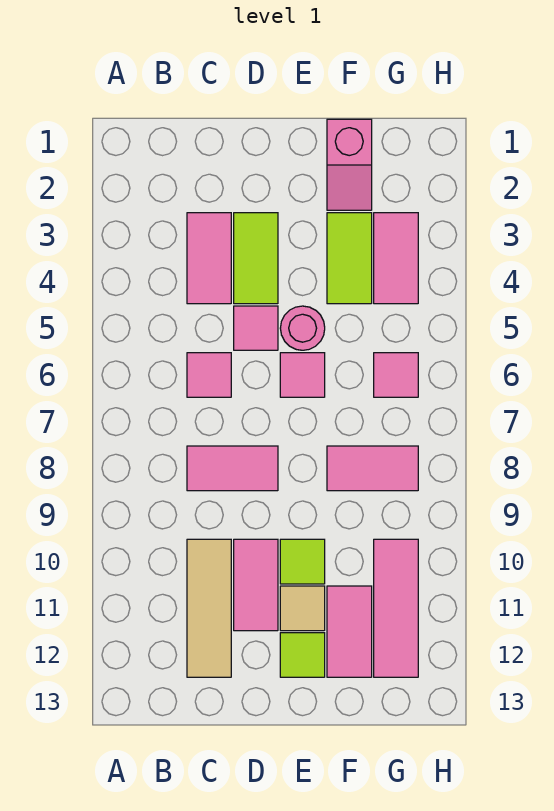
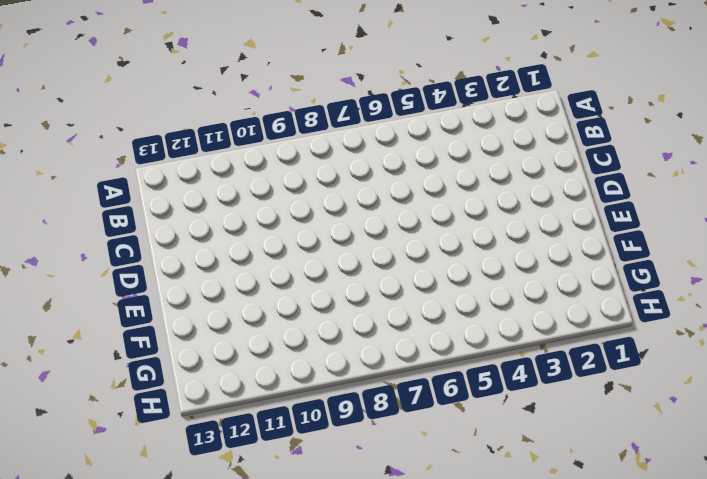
none -> pink 1x2 tile [187,213,231,304]
none -> pink 1x1 tile [187,353,231,397]
none -> pink 1x2 tile [187,446,278,491]

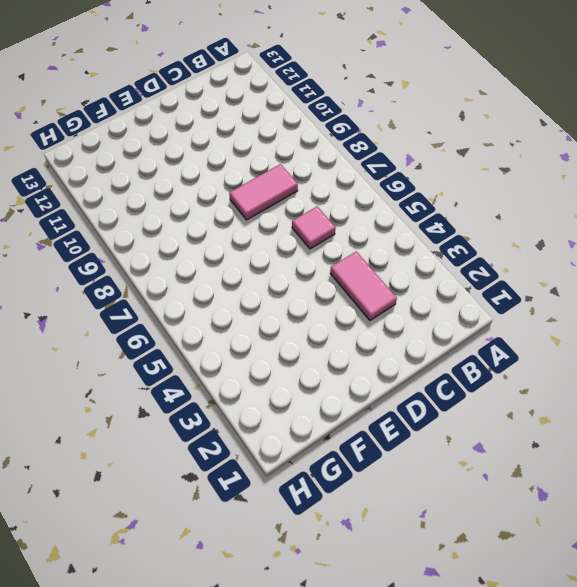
none -> tan 1x3 tile [187,539,231,677]
none -> lime 1x2 tile [234,213,278,304]
none -> pink 1x1 tile [234,306,278,350]

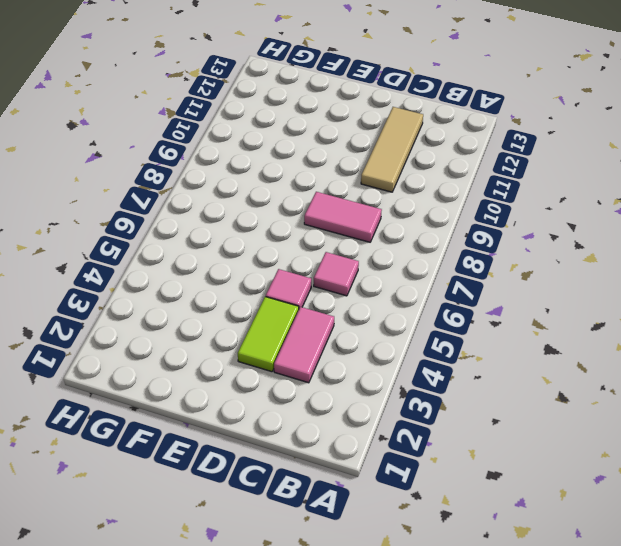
none -> pink 1x2 tile [234,539,278,631]
none -> pink 1x1 round brick [280,306,325,350]
none -> pink 1x1 tile [280,353,325,397]

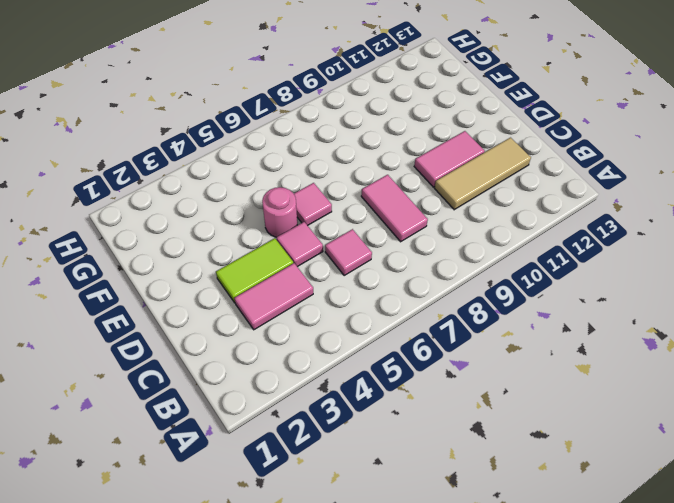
none -> lime 1x1 tile [280,539,325,584]
none -> tan 1x1 tile [280,586,325,631]
none -> lime 1x1 tile [280,633,325,677]

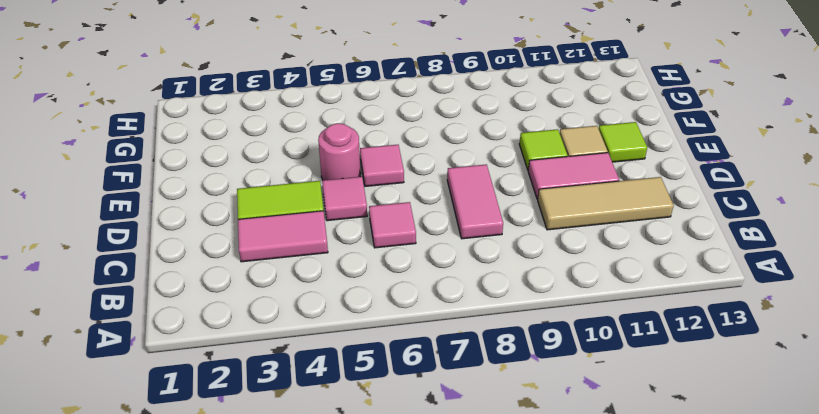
none -> pink 1x2 slope [327,119,372,210]
none -> lime 1x2 tile [327,213,372,304]
none -> pink 1x2 tile [327,446,418,491]

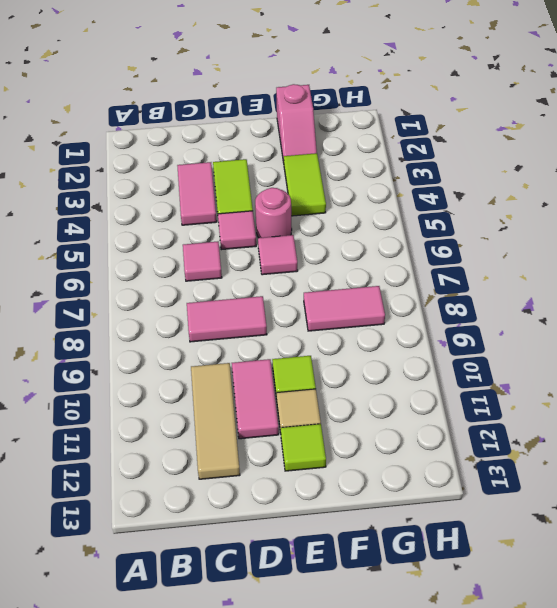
none -> pink 1x2 tile [327,586,372,677]
none -> pink 1x2 tile [374,213,418,304]
none -> pink 1x1 tile [374,353,418,397]

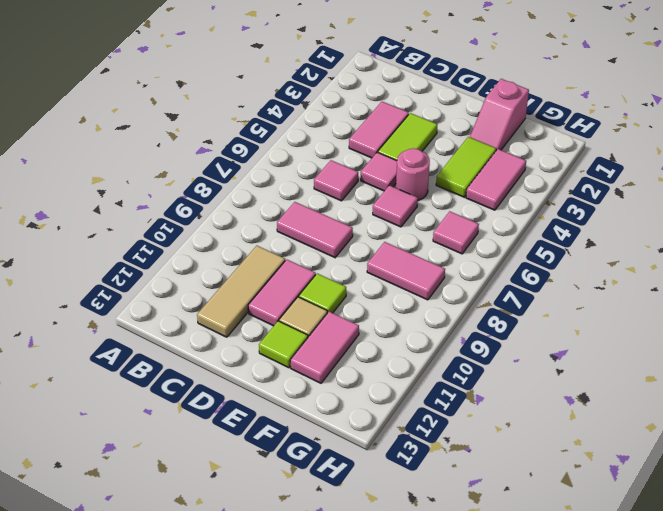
none -> pink 1x3 tile [374,539,418,677]

